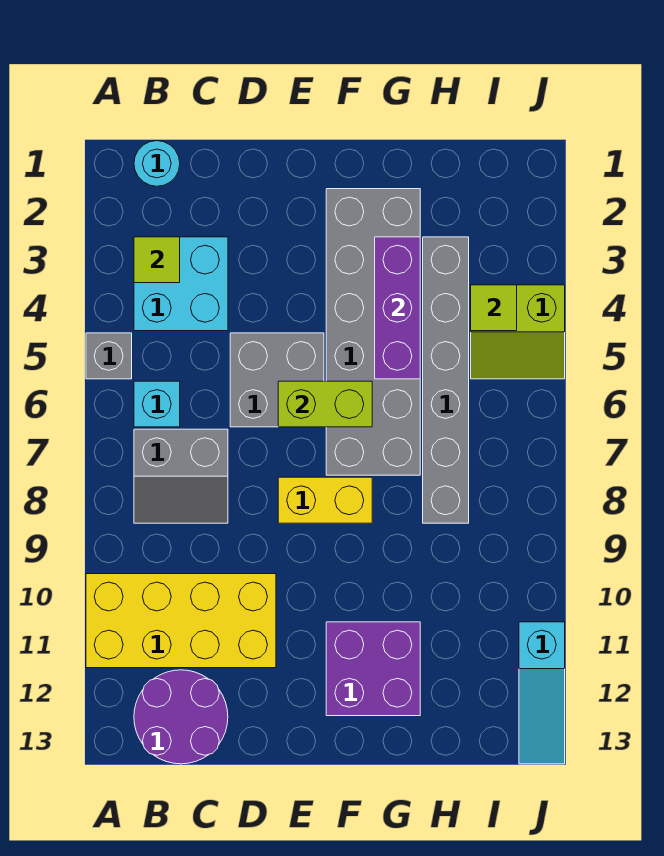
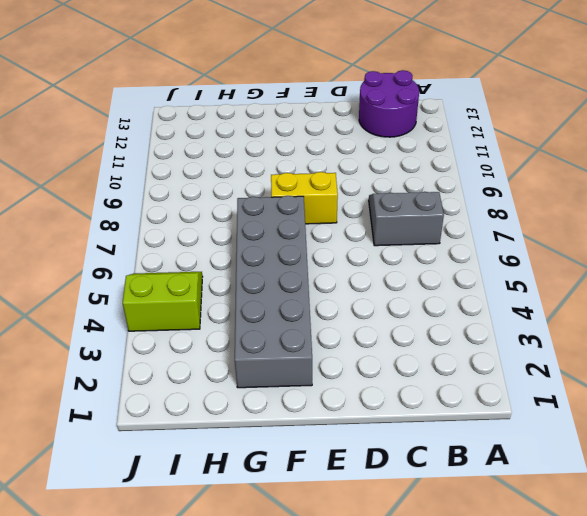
none -> grey 1x1 brick [86,333,132,379]
none -> yellow 2x4 brick [86,574,276,668]
none -> cyan 1x1 round brick [134,141,180,186]

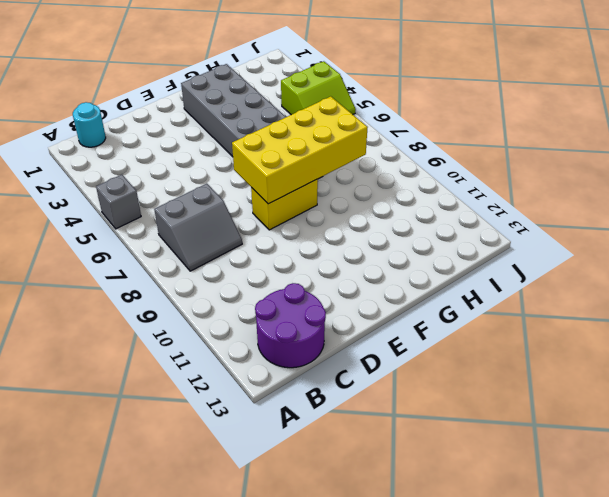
yellow 2x4 brick [232,96,368,204] -> yellow 2x4 brick moved to [86,574,276,668]
none -> cyan 2x2 brick [134,237,228,331]
none -> cyan 1x1 brick [134,381,180,427]
none -> grey 2x2 brick [230,333,324,427]

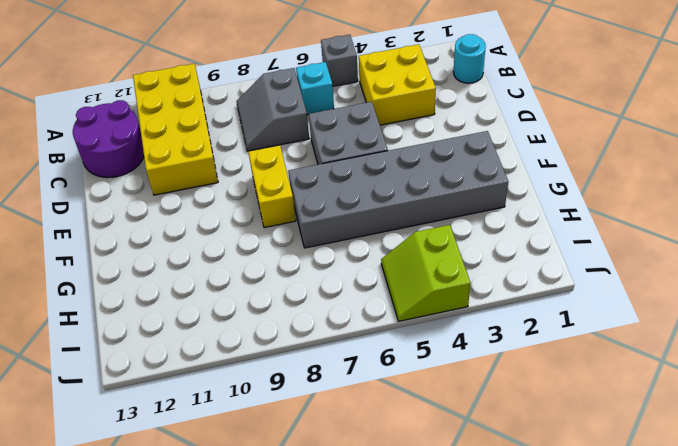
yellow 2x2 brick [359,44,436,125] -> cyan 2x2 brick [134,237,228,331]
none -> purple 2x2 brick [326,622,420,716]
none -> grey 1x6 brick [423,237,469,523]
none -> cyan 1x3 slope [519,622,565,764]

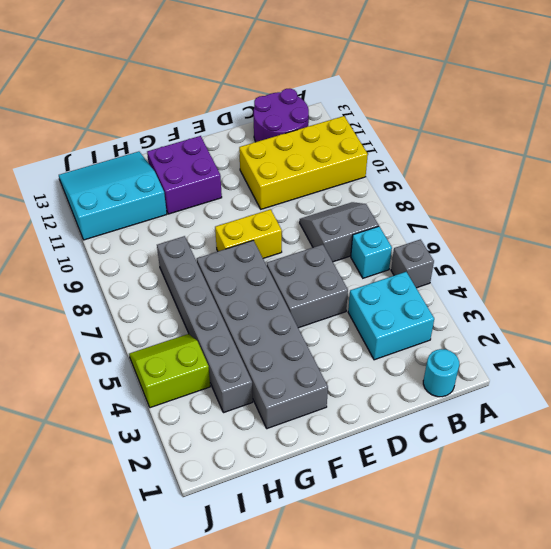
cyan 3x3 slope [59,152,167,240] -> cyan 1x3 slope [519,622,565,764]
none -> lime 1x1 tile [134,237,180,283]
none -> lime 1x2 brick [278,381,372,427]
none -> purple 1x3 brick [375,237,420,379]

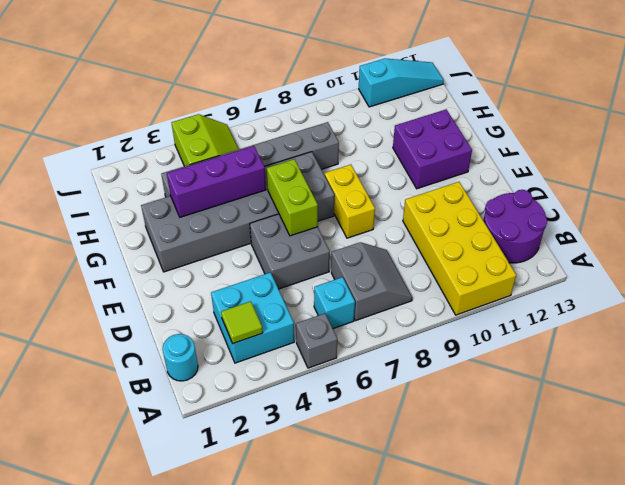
none -> lime 1x1 tile [471,285,517,331]

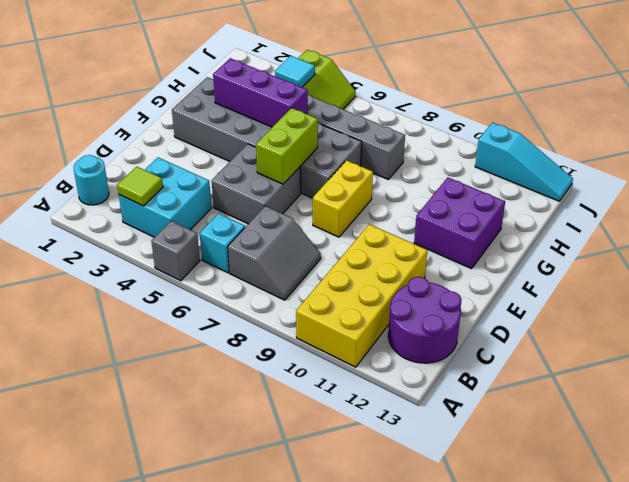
cyan 1x1 tile [275,56,315,87] -> lime 1x1 tile [471,285,517,331]

